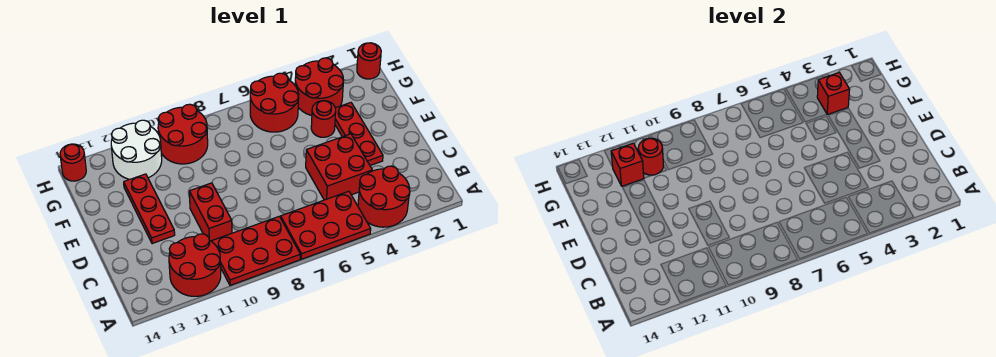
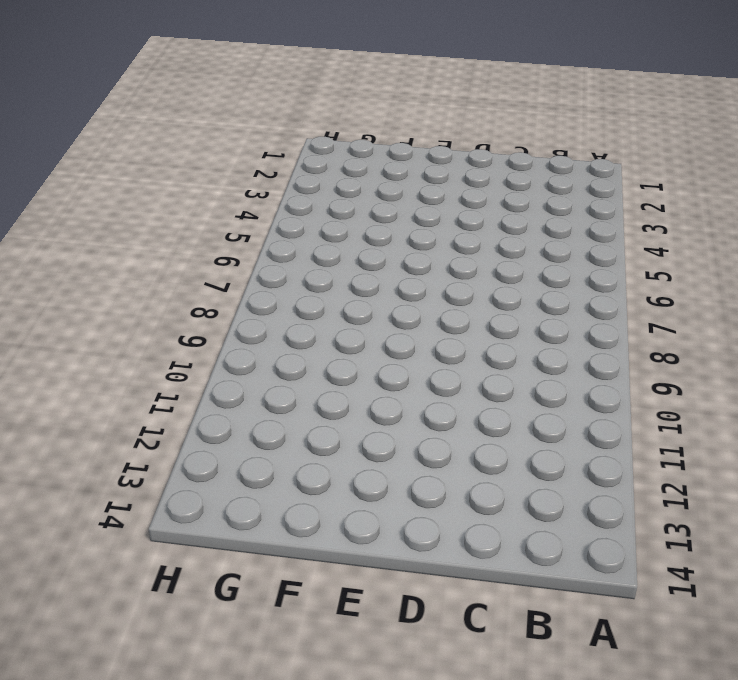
none -> red 2x2 round brick [358,166,410,227]
none -> red 2x3 plate [281,191,371,259]
none -> red 2x3 plate [211,216,300,285]

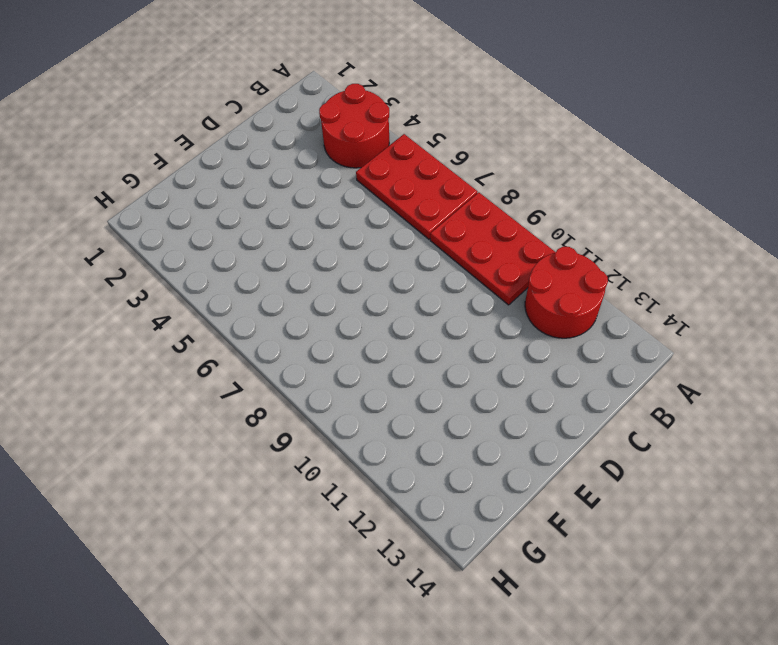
none -> red 2x2 brick [306,134,372,200]
none -> red 1x2 brick [189,183,232,241]
none -> red 1x3 plate [335,103,383,166]

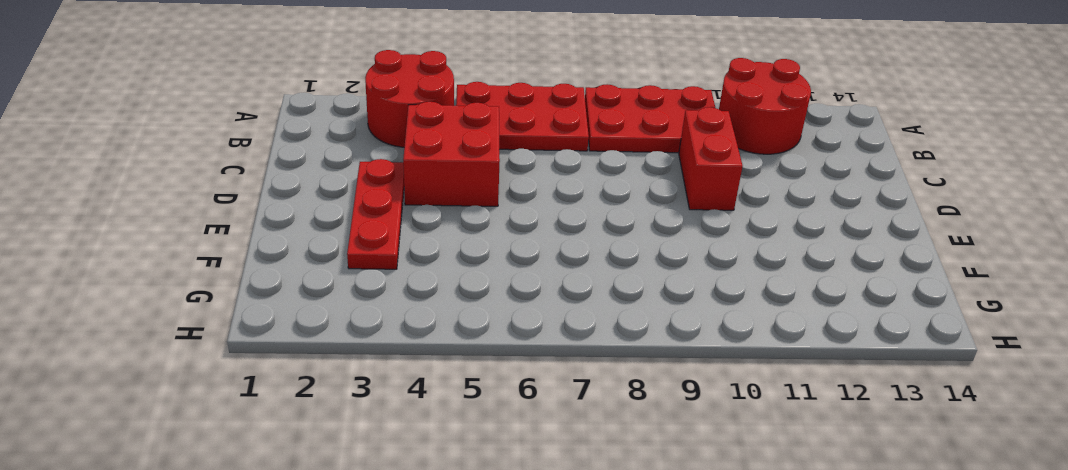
none -> red 1x3 plate [124,174,175,244]
none -> red 1x1 round brick [311,101,336,137]
none -> red 2x2 round brick [295,58,344,116]

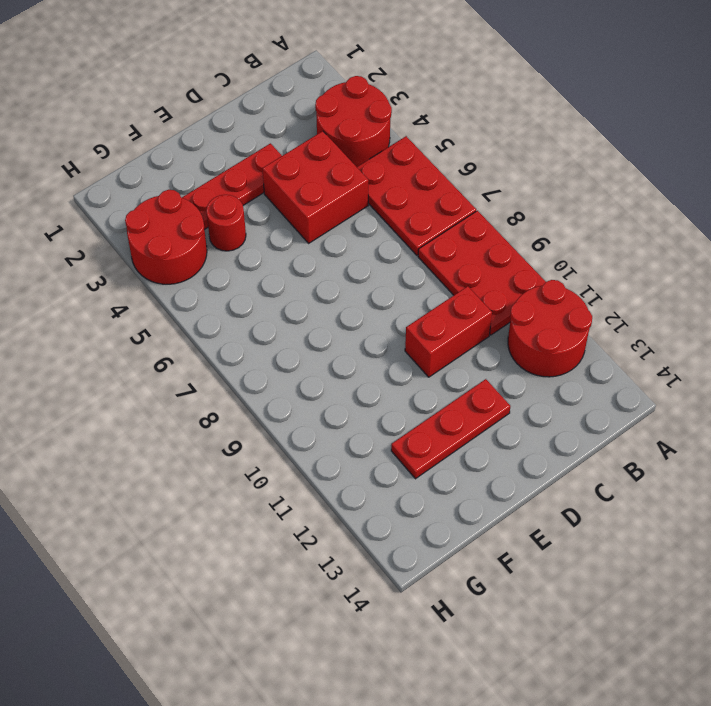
none -> red 2x2 round brick [250,73,299,132]
none -> red 2x2 round brick [158,104,208,164]
none -> white 2x2 round brick [111,120,162,179]

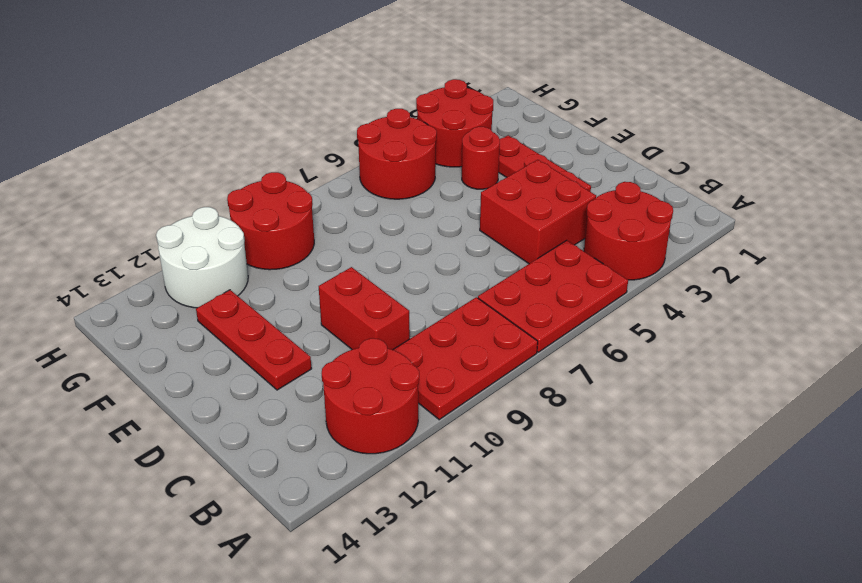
none -> red 1x1 round brick [357,43,381,79]
none -> red 1x1 round brick [60,144,86,181]
none -> red 1x1 brick [817,73,850,115]

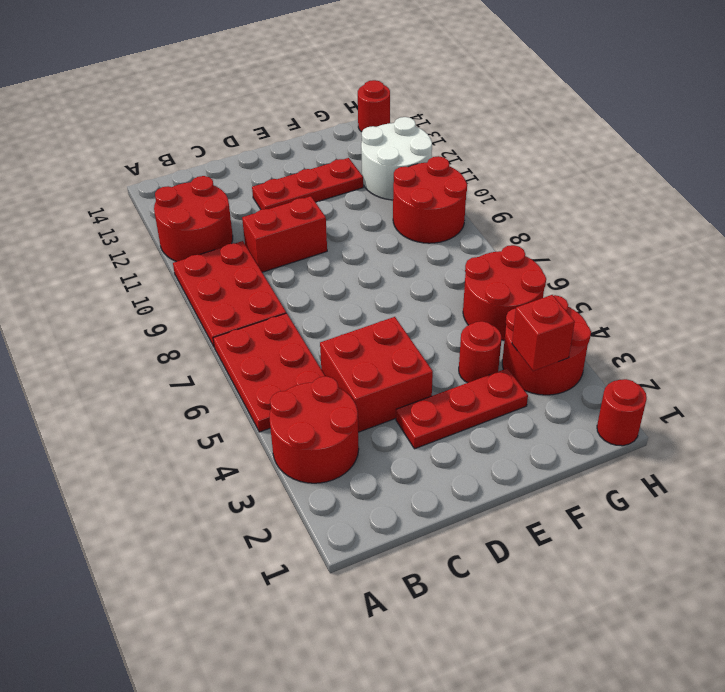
none -> red 1x1 round brick [638,138,664,175]
none -> red 1x1 brick [611,143,644,186]

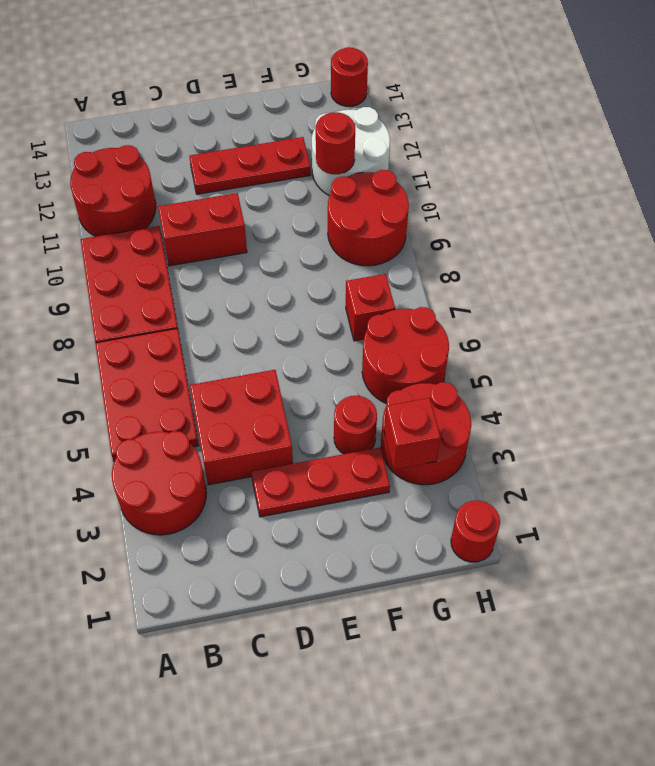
red 1x1 brick [346,274,395,341] -> red 1x1 brick moved to [611,143,644,186]

